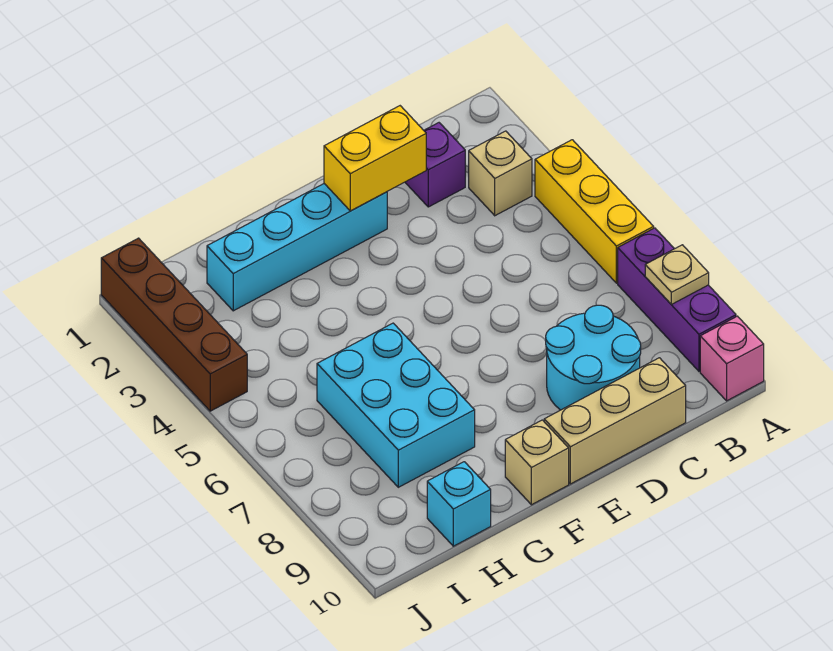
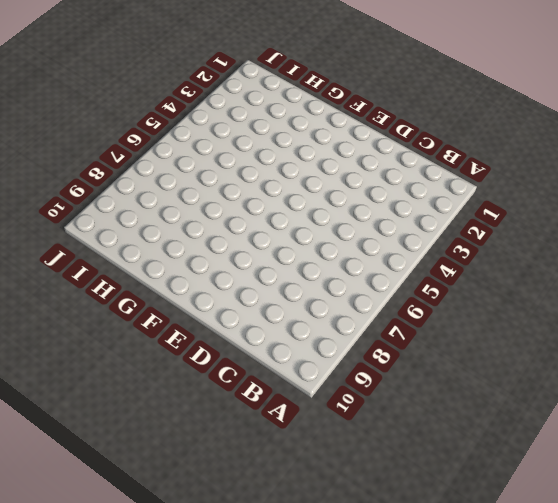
none -> yellow 1x3 brick [535,140,654,283]
none -> purple 1x3 brick [618,228,736,371]
none -> pink 1x1 brick [700,316,764,401]

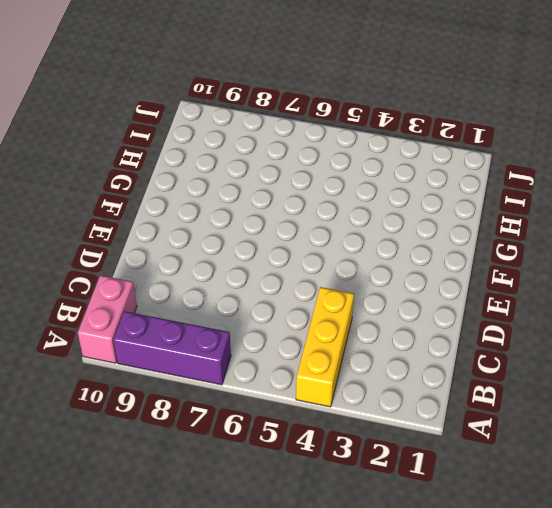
yellow 1x3 brick [296,287,354,407] -> yellow 1x3 brick turned to [535,140,654,283]
pink 1x2 brick [78,275,137,363] -> pink 1x1 brick [700,316,764,401]
none -> tan 1x1 brick [469,131,532,216]
none -> purple 1x1 brick [405,123,465,207]
none -> cyan 2x2 round brick [546,305,641,410]

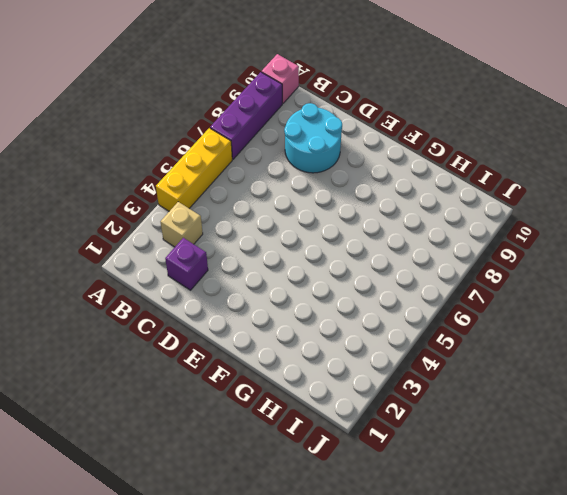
none -> tan 1x3 brick [544,358,686,484]
none -> cyan 1x4 brick [207,184,387,311]
none -> tan 1x1 brick [505,420,569,505]

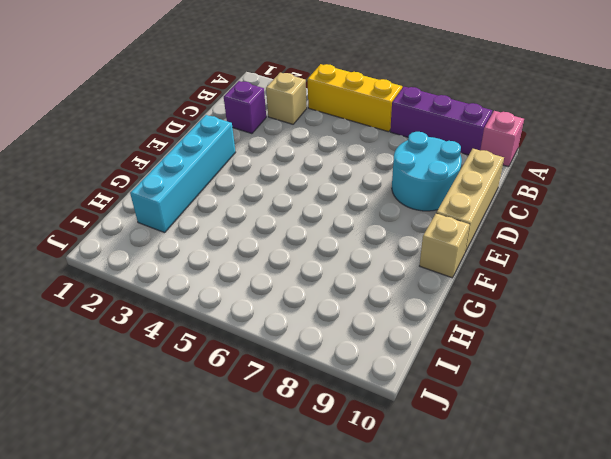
none -> cyan 2x3 brick [317,323,475,487]
none -> cyan 1x1 brick [427,462,491,546]
none -> brown 1x4 brick [101,238,247,411]

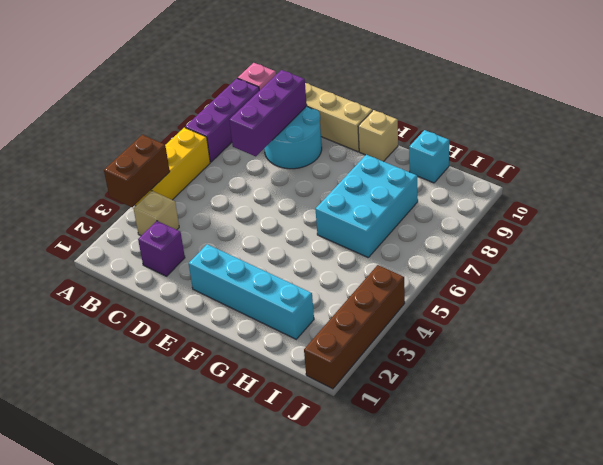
brown 1x2 brick [104,135,170,207] -> none
purple 1x3 brick [229,70,307,156] -> none
none -> tan 1x1 plate [645,245,709,304]
none -> yellow 1x2 brick [324,106,426,211]

